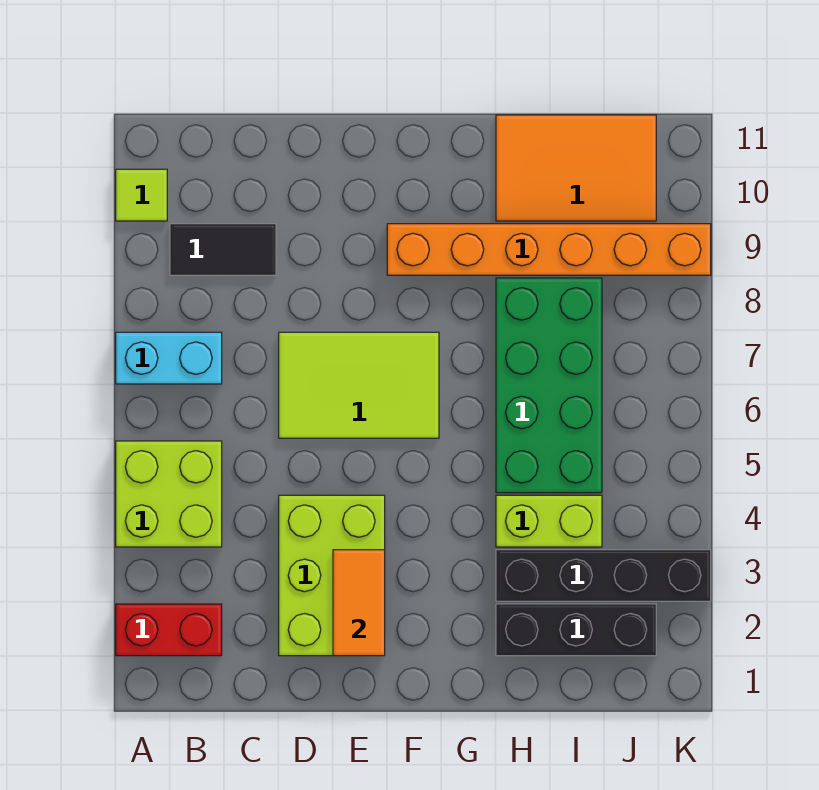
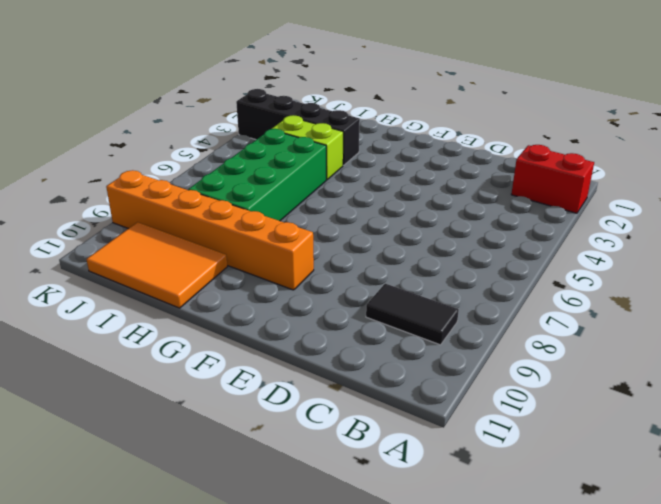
none -> lime 2x2 brick [116,441,222,547]
none -> cyan 1x2 brick [116,332,222,384]
none -> lime 1x1 tile [116,169,167,221]

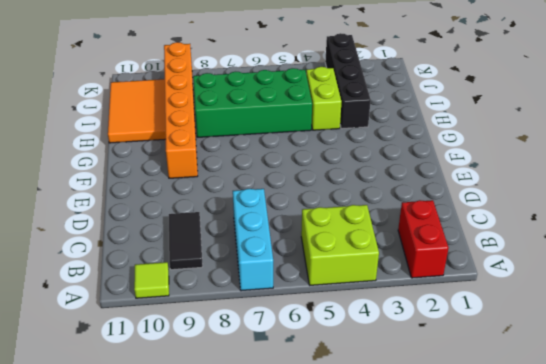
cyan 1x3 brick [233,189,273,291] -> cyan 1x2 brick [116,332,222,384]
none -> lime 2x3 brick [279,495,385,656]
none -> lime 2x3 tile [279,332,439,438]
none -> black 1x3 brick [496,604,656,656]

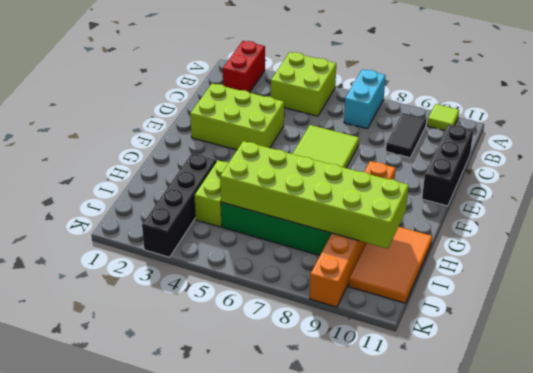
black 1x3 brick [422,125,473,206] -> black 1x3 brick moved to [496,604,656,656]
lime 2x6 brick [220,141,409,249] -> none
none -> orange 1x2 tile [333,550,385,656]

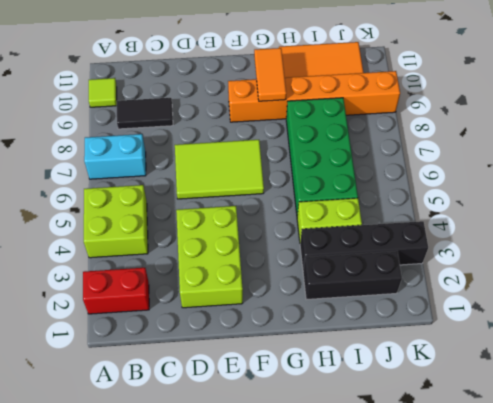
orange 1x2 tile [254,48,286,101] -> orange 1x2 tile moved to [333,550,385,656]

